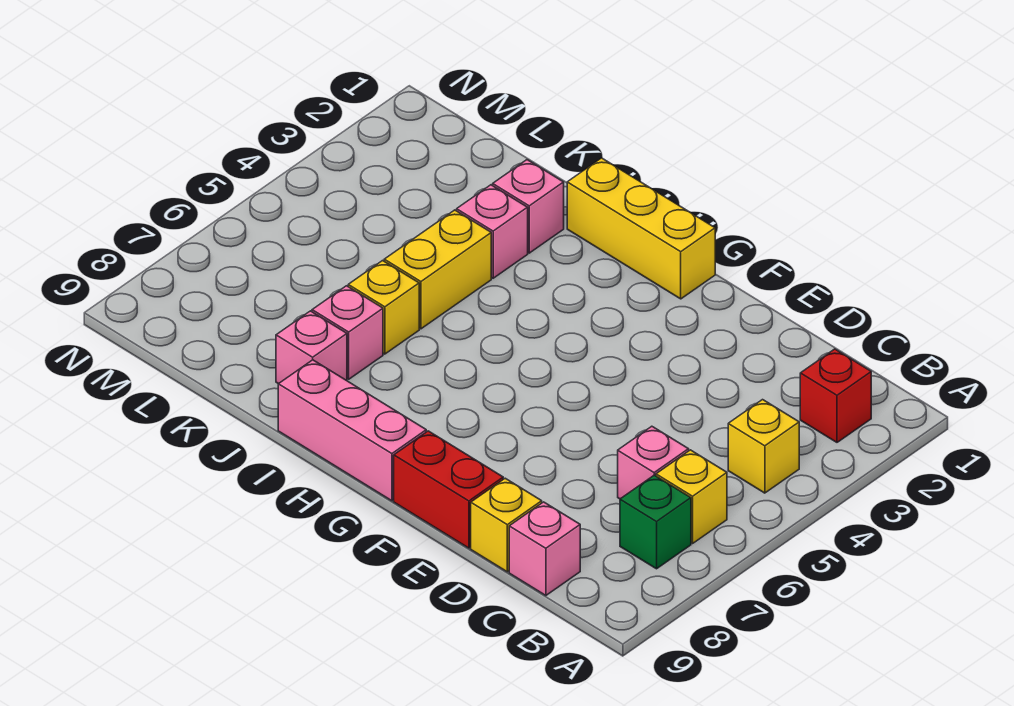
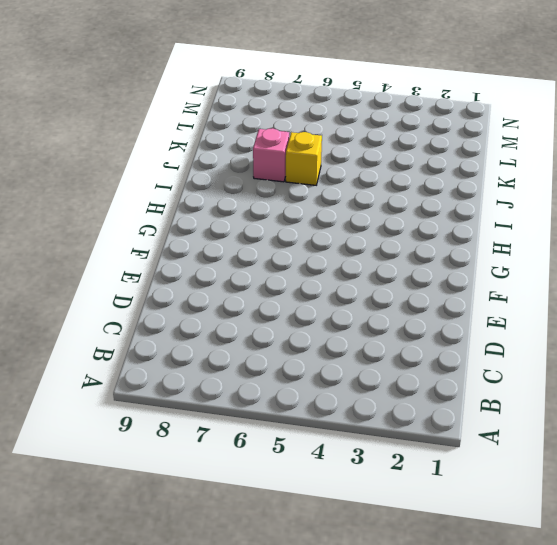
none -> red 1x1 brick [800,349,871,442]
none -> yellow 1x1 brick [728,400,799,493]
none -> yellow 1x1 brick [656,450,727,543]

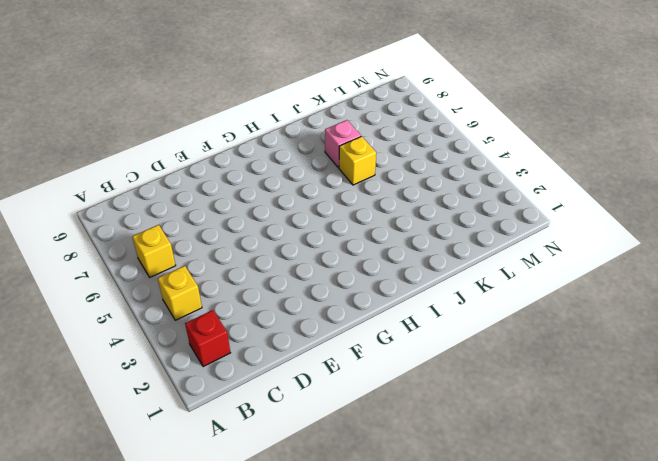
none -> green 1x1 brick [620,475,691,569]
none -> pink 1x1 brick [618,426,689,499]
none -> pink 1x1 brick [509,502,580,596]

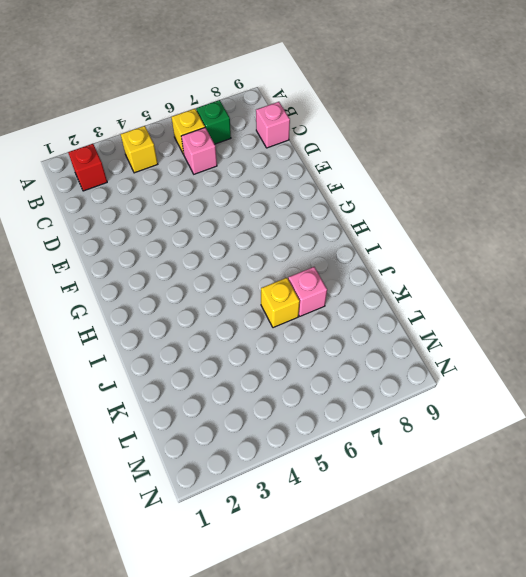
none -> yellow 1x1 brick [471,478,542,572]
none -> red 1x2 brick [394,431,503,548]
none -> yellow 1x3 brick [567,158,715,299]

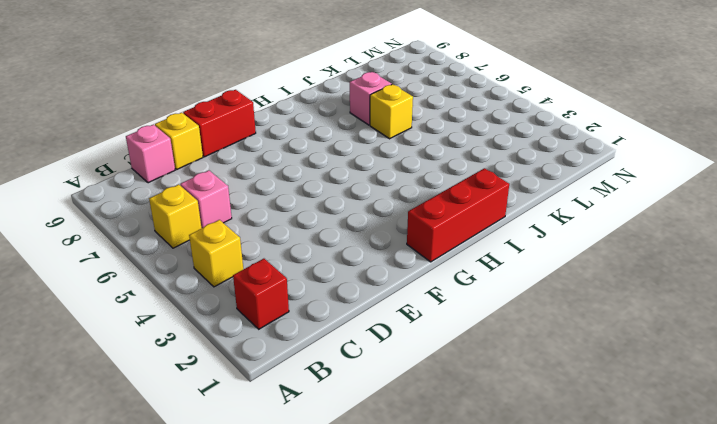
red 1x3 brick [407,168,509,262] -> yellow 1x3 brick [567,158,715,299]
none -> green 1x1 brick [620,475,691,569]
none -> pink 1x3 brick [278,360,426,501]
none -> pink 1x1 brick [493,160,564,253]

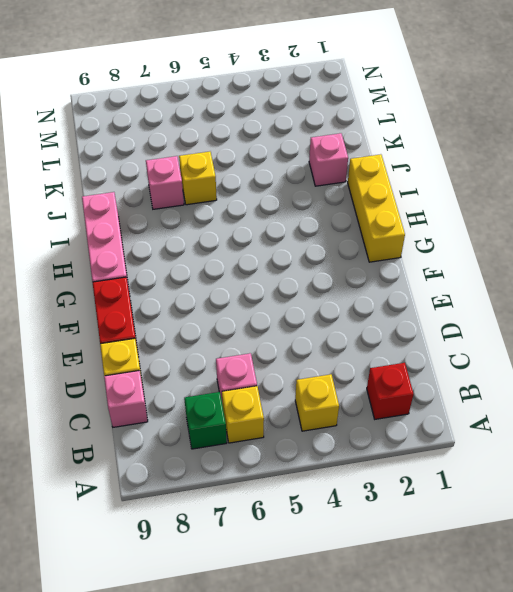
none -> pink 1x1 brick [457,185,528,278]
none -> yellow 1x2 brick [384,210,491,329]
none -> pink 1x1 brick [276,311,347,384]

